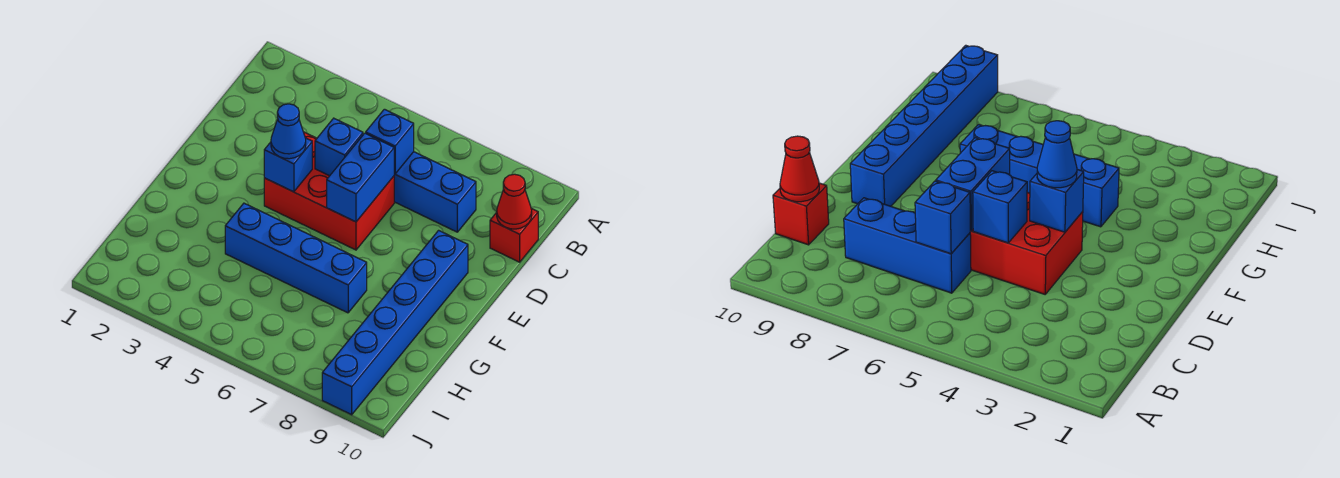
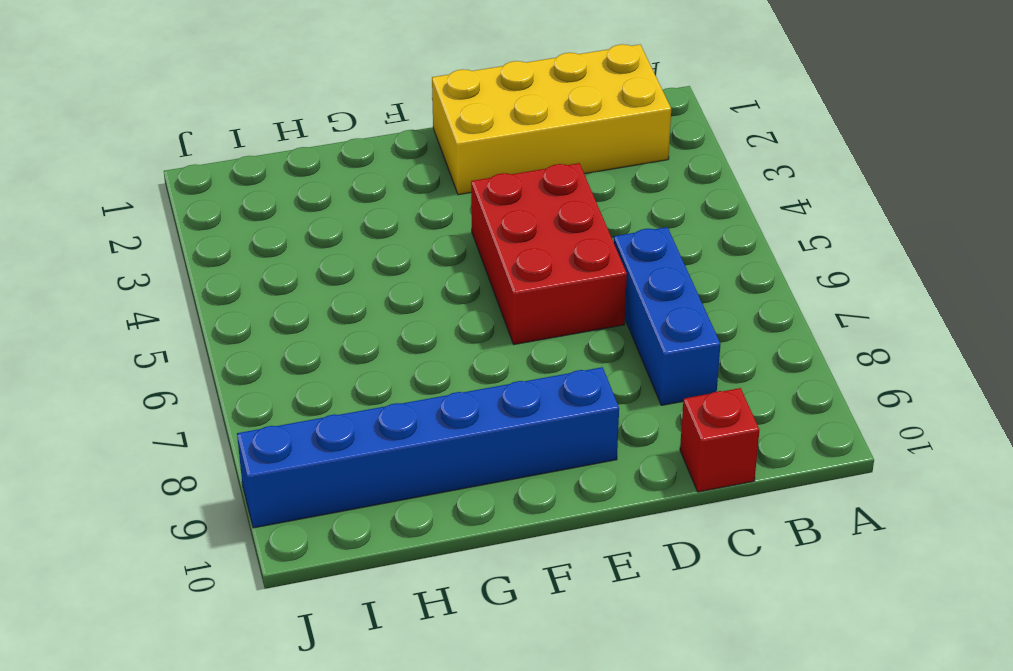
yellow 2x4 brick [432,44,671,195] -> none
none -> blue 1x4 brick [225,203,367,313]
none -> blue 1x1 brick [366,109,414,174]

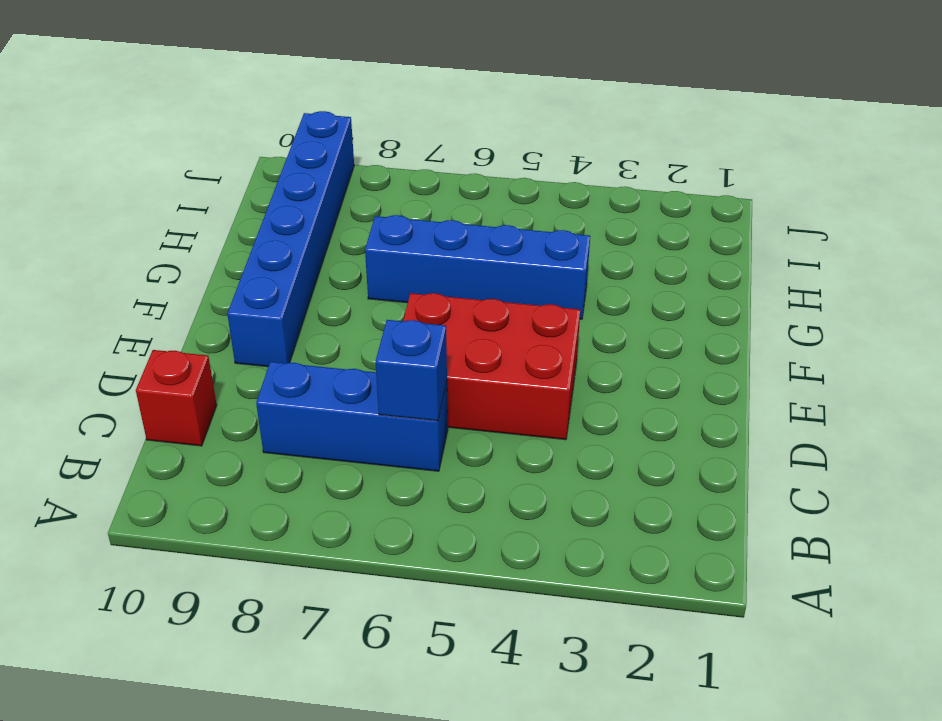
none -> red 1x1 cone [497,174,532,229]
none -> blue 1x1 brick [315,118,363,176]

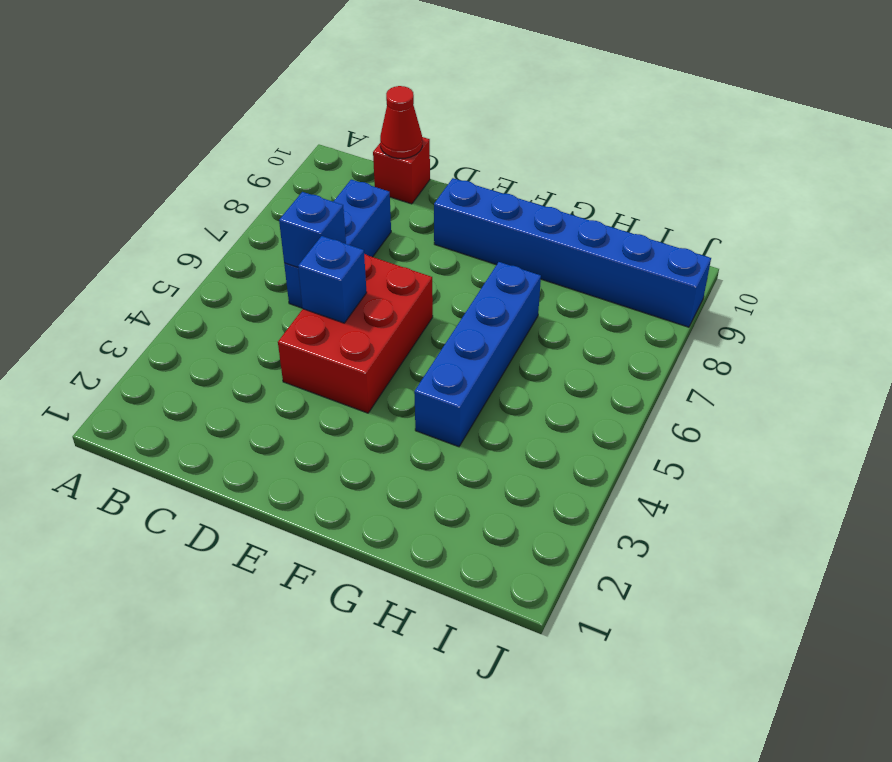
none -> blue 1x2 brick [327,133,394,222]
none -> blue 1x1 brick [264,138,312,192]

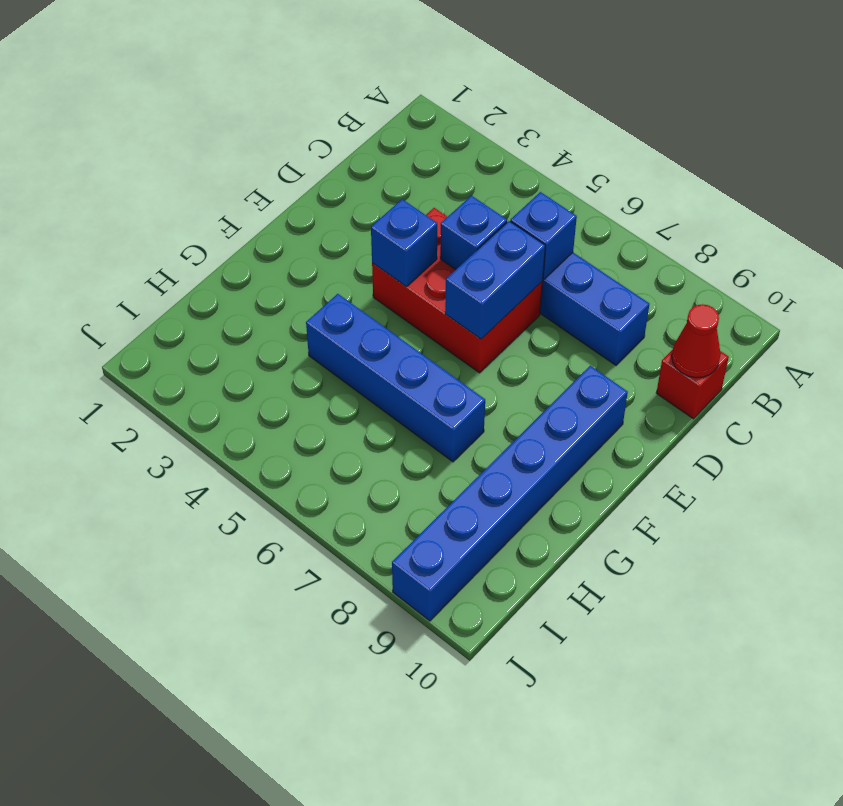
none -> blue 1x1 cone [271,104,306,159]

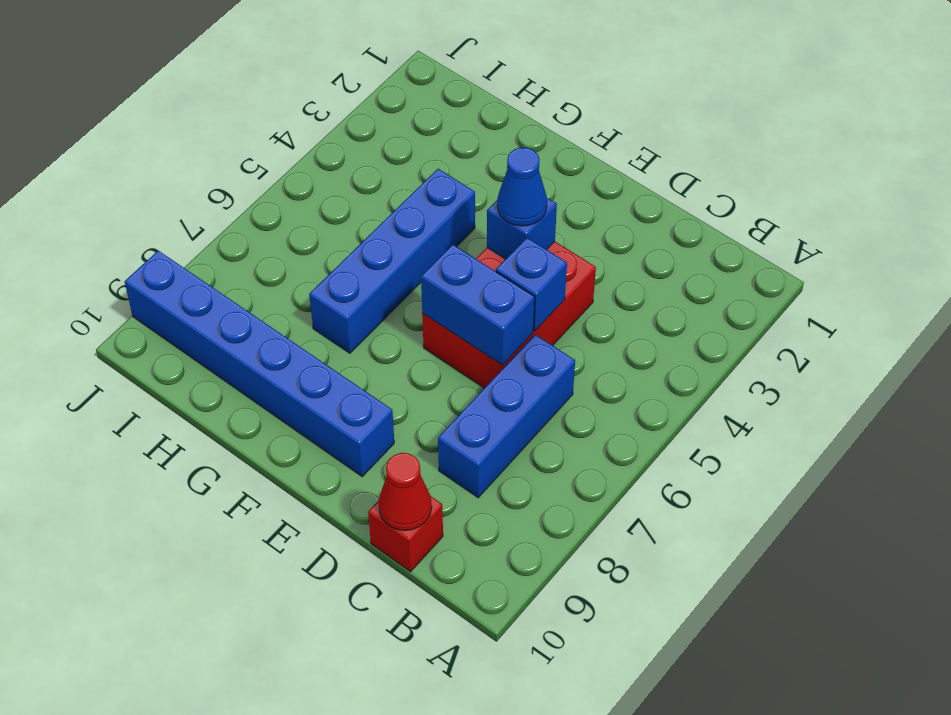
none -> blue 1x1 brick [366,109,414,174]

